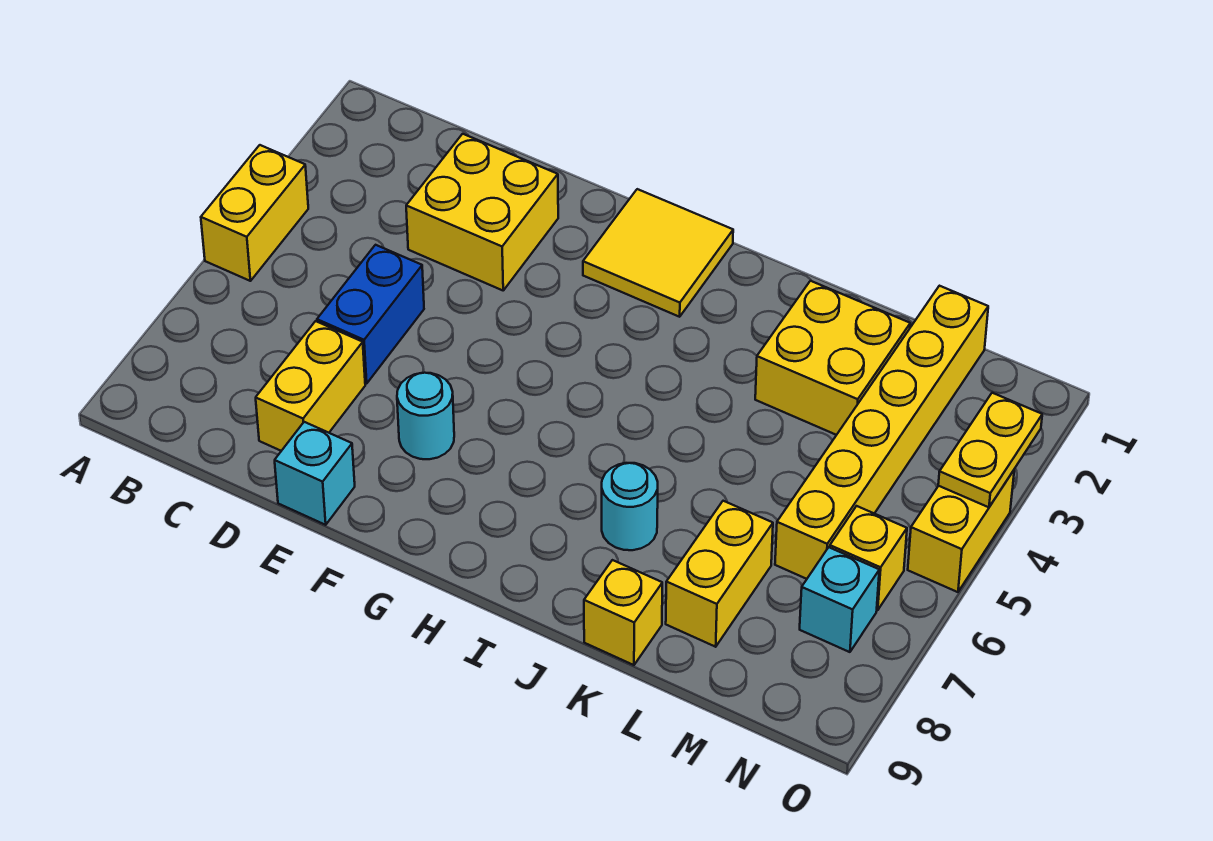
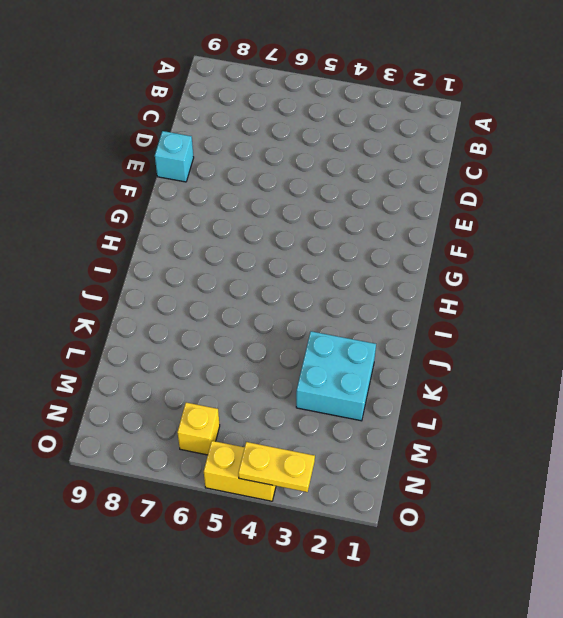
cyan 2x2 brick [296,331,376,421] -> yellow 2x2 brick [755,281,910,435]
none -> yellow 1x2 brick [201,145,308,281]
none -> yellow 2x2 brick [406,134,558,290]
none -> blue 1x2 brick [317,245,424,384]

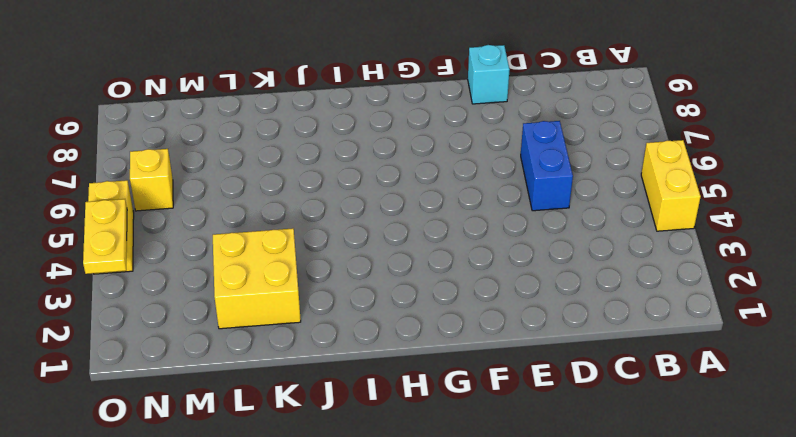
none -> yellow 2x2 brick [406,134,558,290]
none -> yellow 1x2 brick [256,321,365,451]
none -> cyan 1x1 round brick [397,373,454,459]

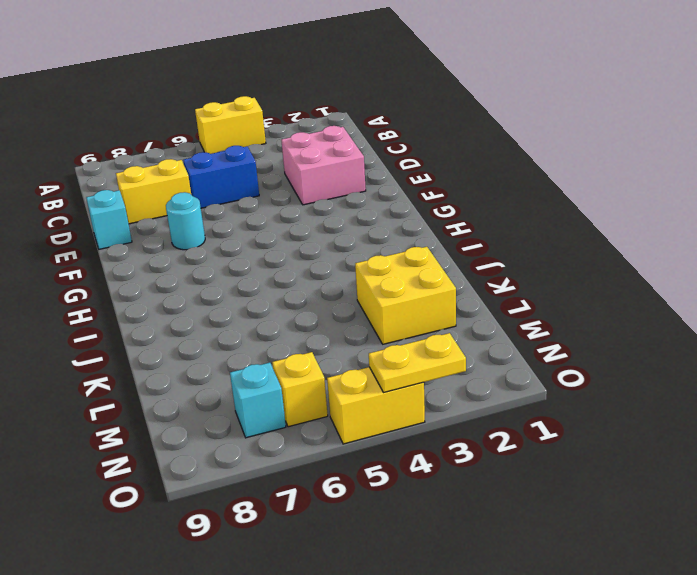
pink 2x2 brick [281,126,366,205] -> yellow 2x2 brick [406,134,558,290]
none -> yellow 2x2 tile [583,189,733,317]
none -> cyan 1x1 round brick [602,463,658,550]
none -> yellow 1x1 brick [584,560,662,665]

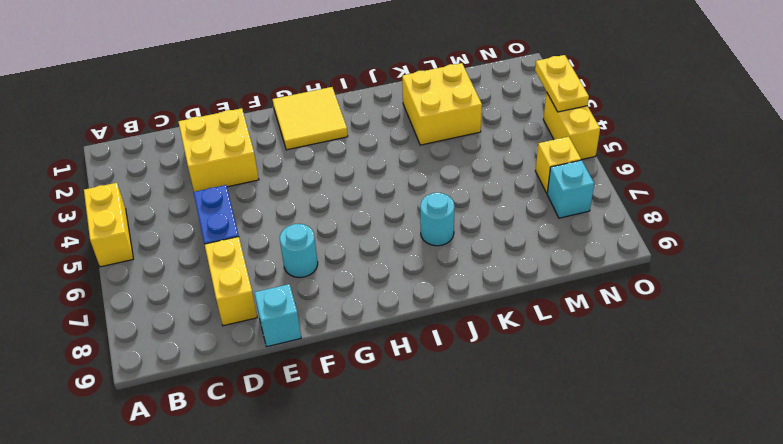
none -> yellow 1x1 brick [584,560,662,665]
none -> yellow 1x2 brick [666,501,773,647]
none -> yellow 1x6 brick [775,286,988,579]

